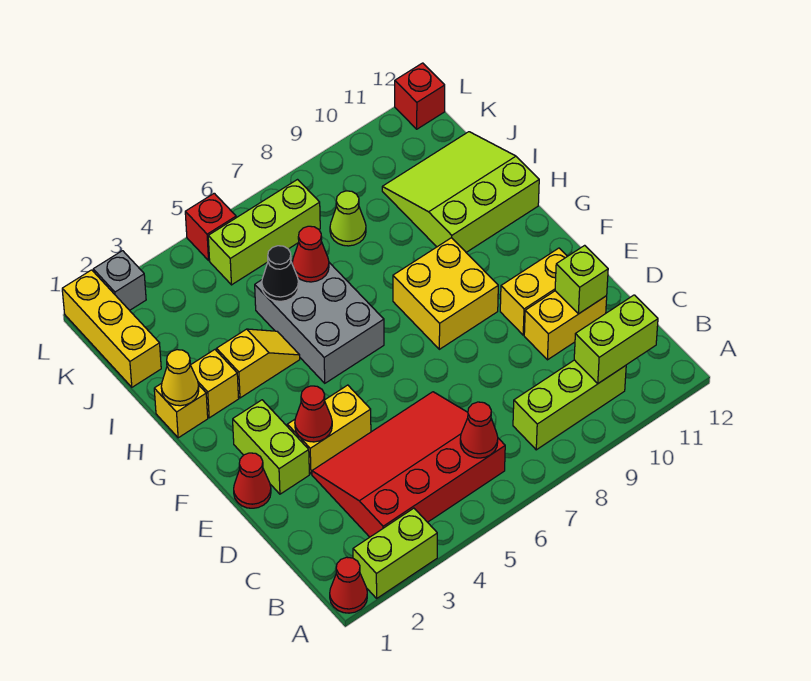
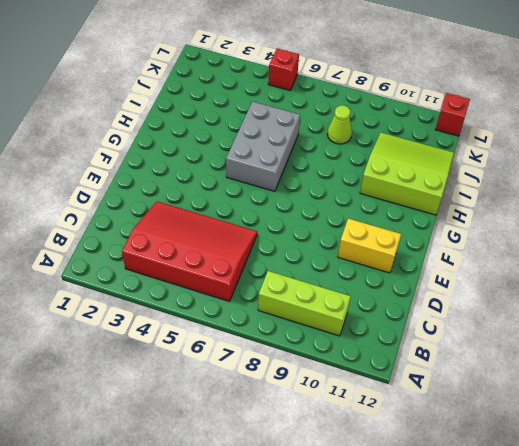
none -> red 1x1 cone [330,557,367,613]
none -> lime 1x2 brick [353,508,437,598]
none -> yellow 1x2 brick [524,291,607,360]

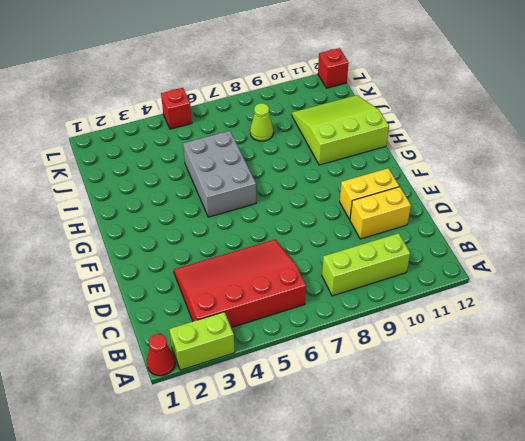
none -> red 1x1 cone [234,453,271,508]
none -> lime 1x2 brick [233,400,309,494]
none -> yellow 1x2 brick [287,385,371,474]

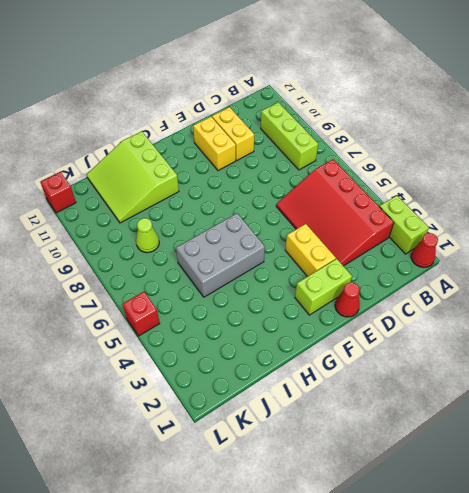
none -> yellow 2x2 brick [393,238,498,349]
none -> yellow 1x1 brick [154,383,208,438]
none -> yellow 1x1 brick [191,350,239,418]

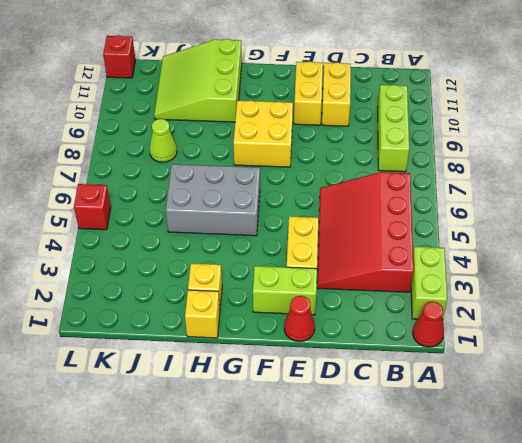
none -> yellow 1x2 slope [217,329,300,398]
none -> yellow 1x3 brick [62,270,161,387]
none -> lime 1x3 brick [208,180,320,285]

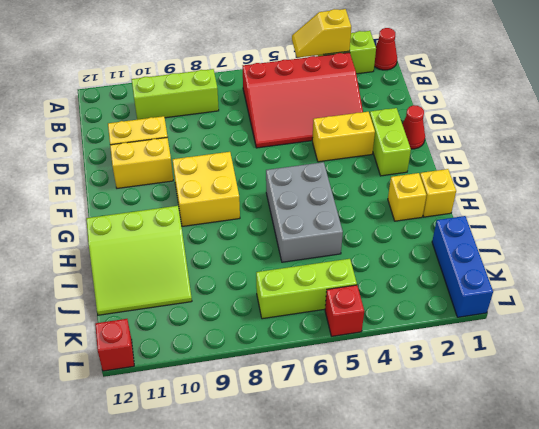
yellow 1x2 slope [292,9,351,58] -> yellow 1x2 slope moved to [217,329,300,398]
blue 1x3 brick [432,216,493,317] -> yellow 1x3 brick [62,270,161,387]
none -> lime 1x1 cone [330,191,366,246]
none -> grey 1x1 brick [93,251,146,310]
none -> red 1x1 cone [460,402,498,458]

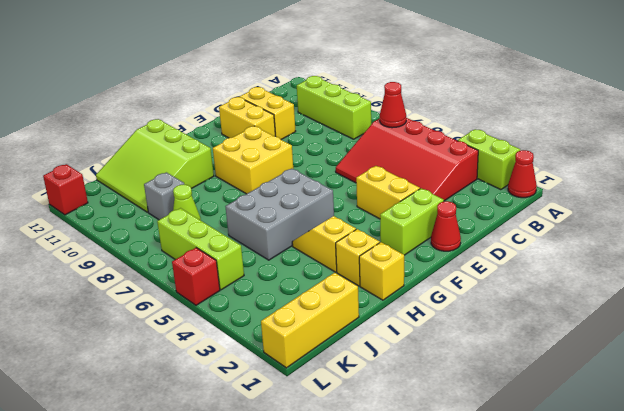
grey 1x1 brick [144,172,184,220] -> grey 1x1 brick moved to [93,251,146,310]
none -> lime 1x2 brick [574,295,658,383]
none -> lime 1x1 brick [555,245,608,314]
none -> red 1x1 cone [295,386,332,442]

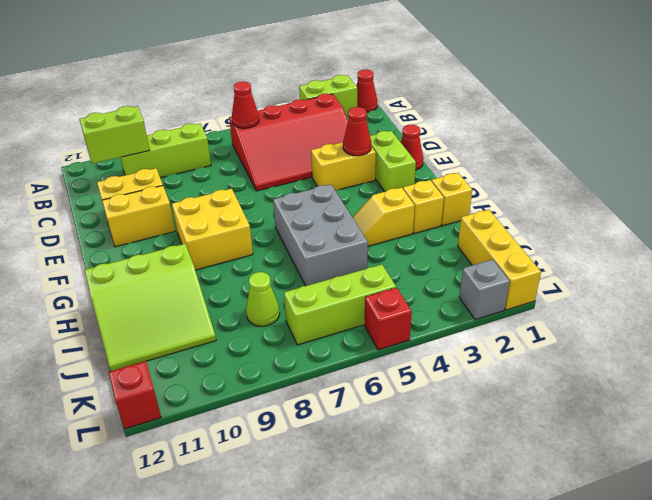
none -> lime 1x1 brick [555,245,608,314]
none -> yellow 1x1 cone [161,350,199,406]
none -> black 1x1 cone [262,246,299,301]

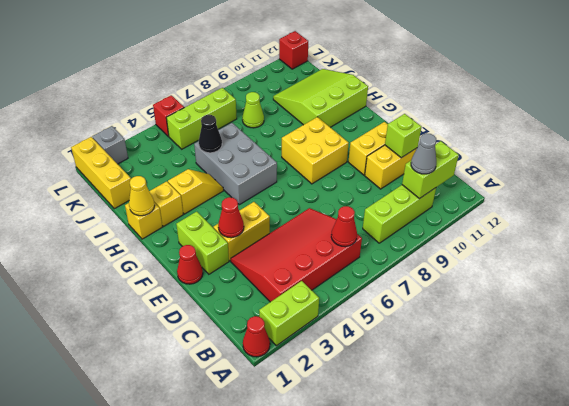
grey 1x1 cone [411,133,436,174] -> none
none -> red 1x1 cone [292,226,329,282]

